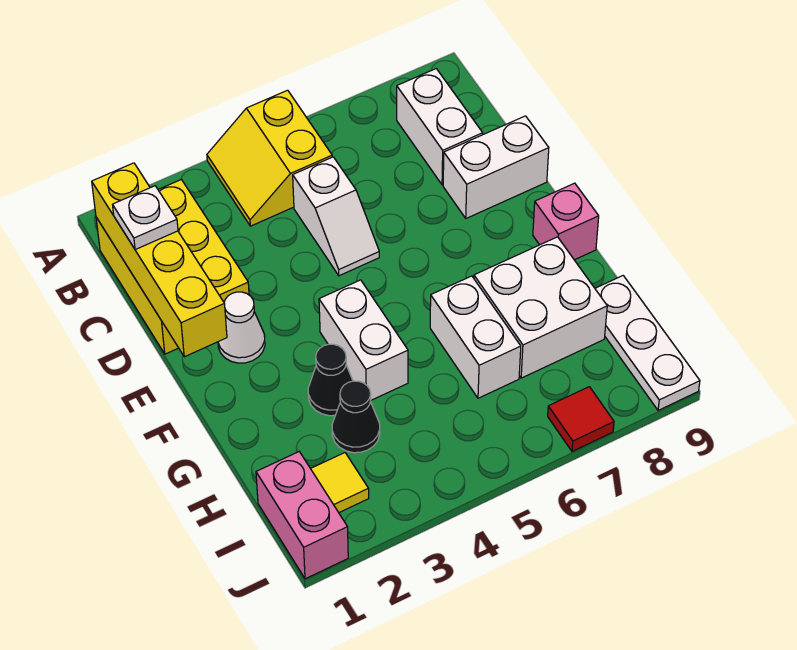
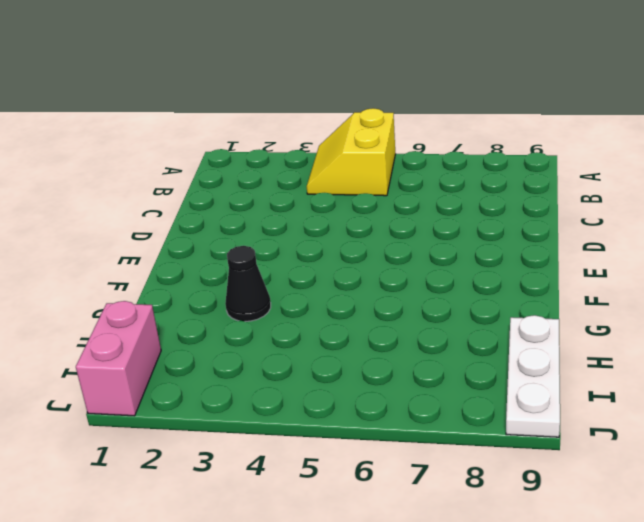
none -> yellow 2x3 brick [96,180,249,354]
none -> white 1x2 brick [397,69,483,185]
none -> white 1x2 slope [293,157,379,276]

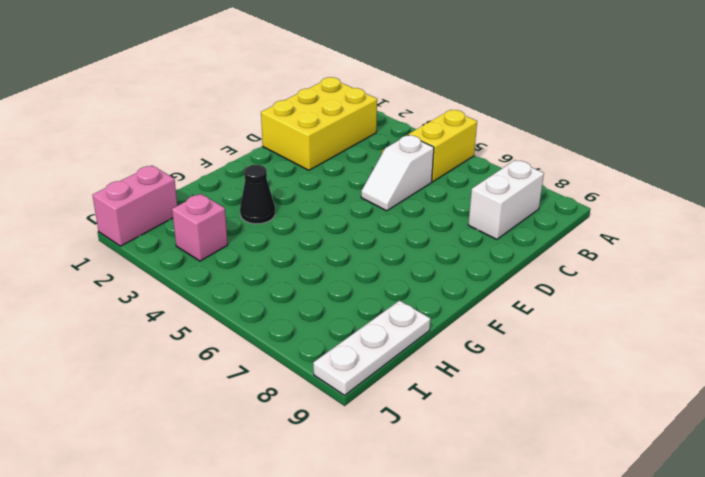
pink 1x1 brick [172,194,228,261] -> pink 1x1 brick moved to [533,183,599,260]
none -> white 1x2 brick [443,116,549,218]
none -> white 1x1 cone [218,292,265,363]
none -> white 1x2 brick [319,280,408,400]

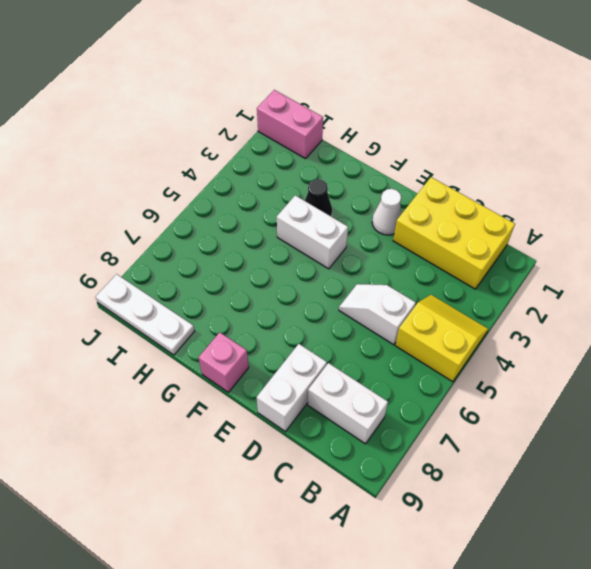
none -> white 1x2 brick [430,276,521,398]
none -> white 2x2 brick [474,237,607,378]
none -> black 1x1 cone [332,381,380,453]

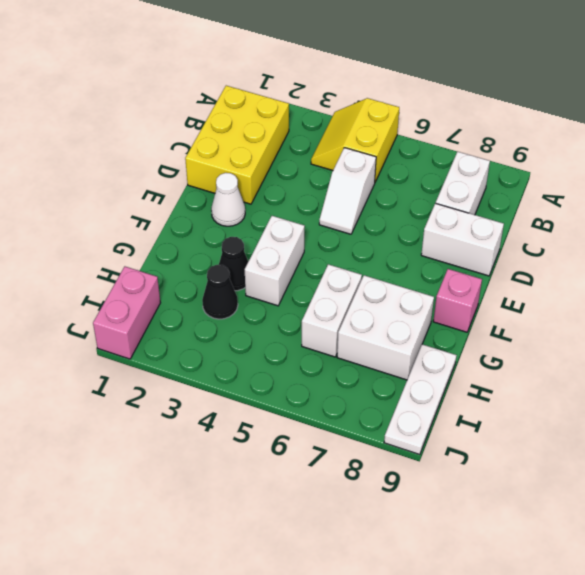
none -> yellow 1x1 tile [311,453,369,512]
none -> red 1x1 tile [548,387,614,451]
none -> yellow 1x4 brick [92,163,227,357]

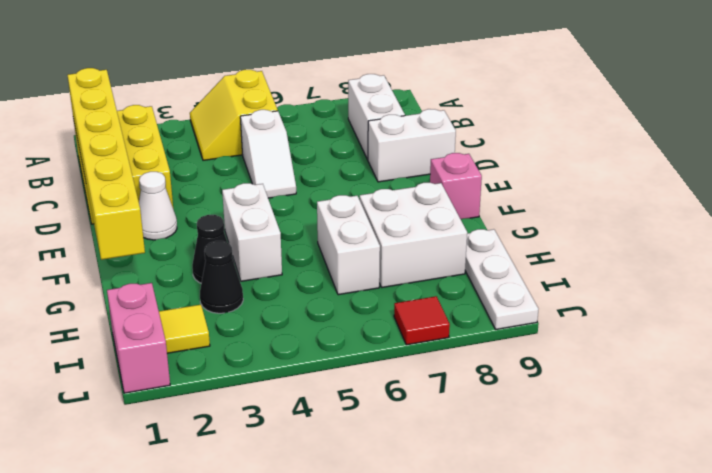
yellow 1x6 brick [68,68,145,260] -> yellow 1x4 brick [92,163,227,357]
none -> white 1x1 plate [113,186,178,250]

